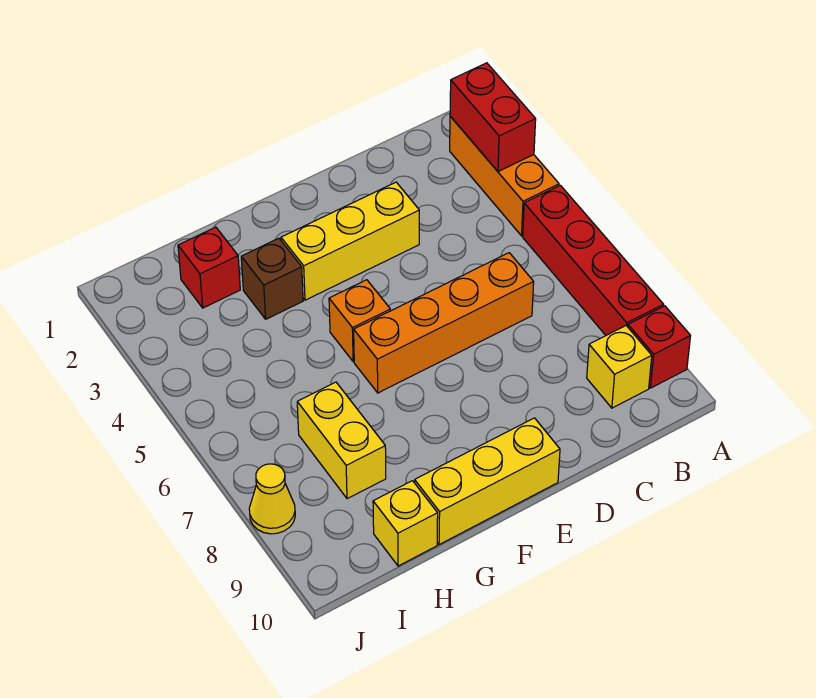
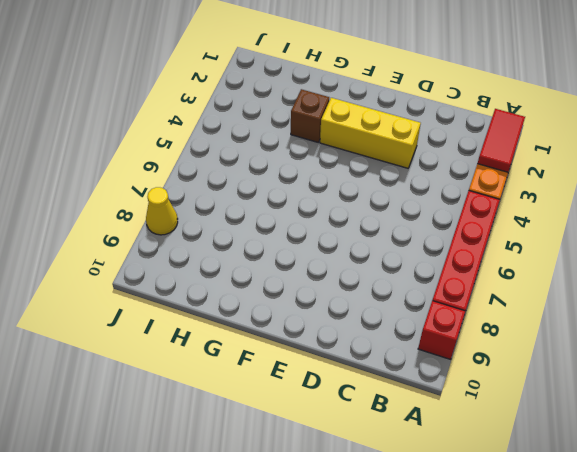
red 1x2 tile [478,109,525,172] -> red 1x2 brick [450,63,536,172]
none -> yellow 1x1 brick [587,326,652,408]
none -> orange 1x4 brick [354,253,534,393]
none -> yellow 1x3 brick [415,418,560,545]

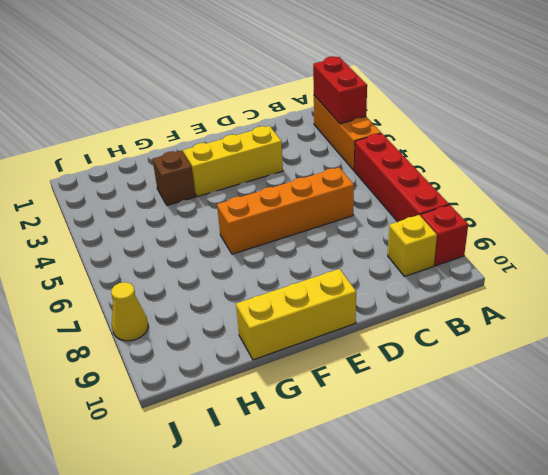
none -> orange 1x1 brick [329,280,390,362]
none -> red 1x1 brick [178,227,240,308]
none -> yellow 1x2 brick [297,382,386,499]

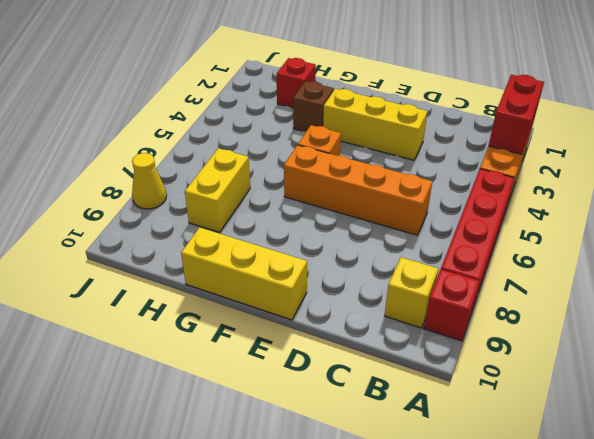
none -> yellow 1x1 brick [373,481,438,566]

